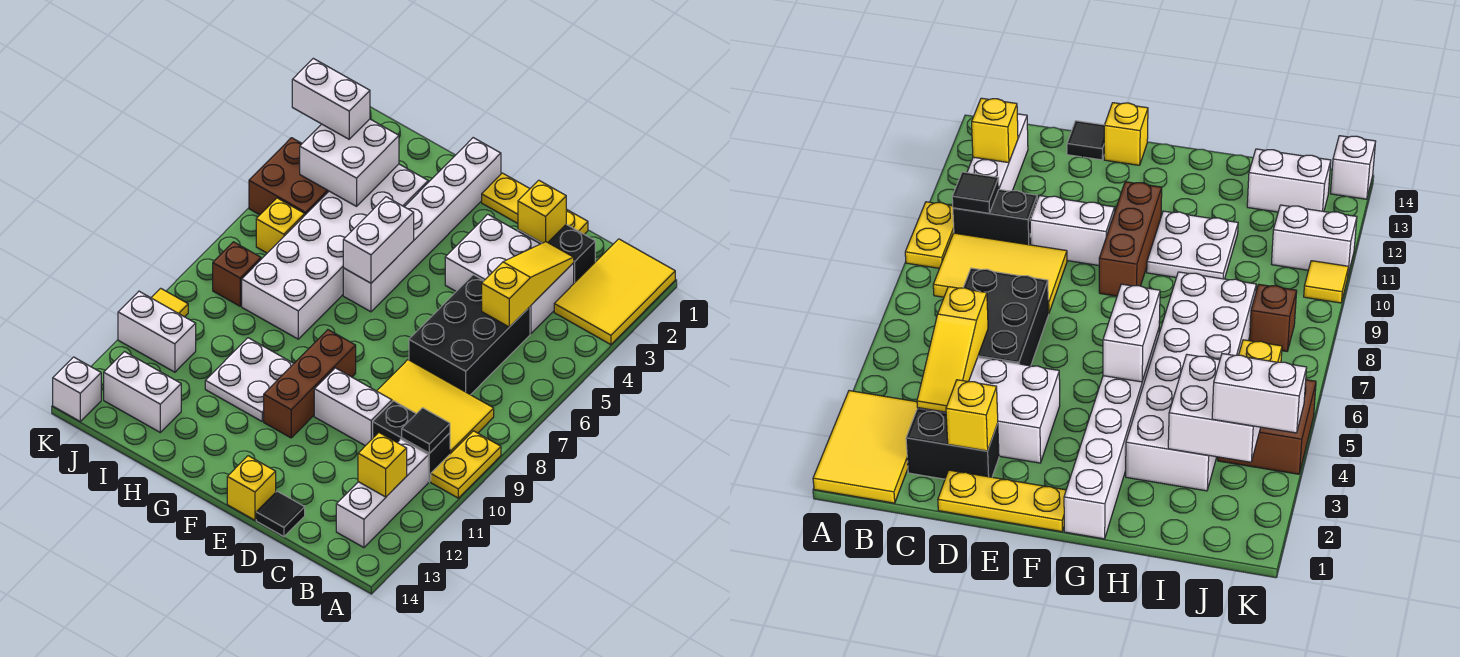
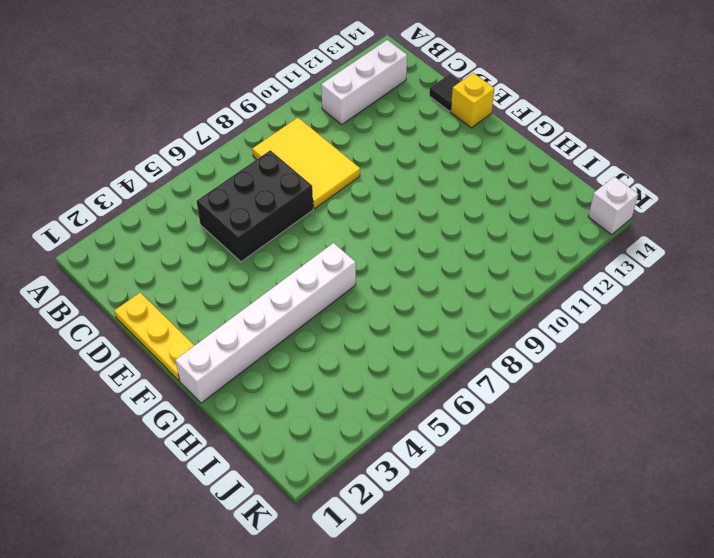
none -> yellow 2x3 tile [554,239,675,345]
none -> yellow 1x2 plate [431,431,501,498]
none -> black 1x2 brick [373,401,450,482]
none -> black 1x2 brick [518,224,595,283]

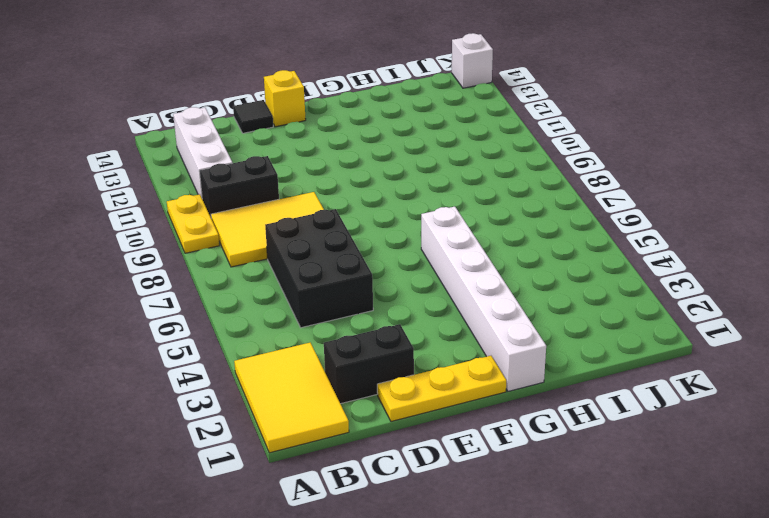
none -> white 2x3 brick [445,214,574,334]
none -> white 1x2 brick [314,368,392,446]
none -> brown 1x3 brick [264,330,356,438]
none -> white 2x2 plate [205,338,294,421]

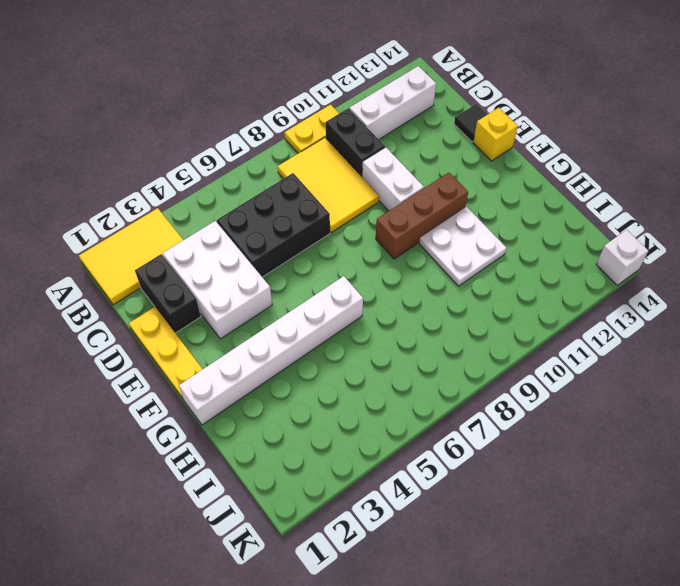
none -> white 2x6 brick [242,164,428,339]
none -> white 1x2 brick [104,352,181,432]
none -> brown 2x2 brick [249,138,329,215]
none -> yellow 1x1 brick [256,198,305,253]

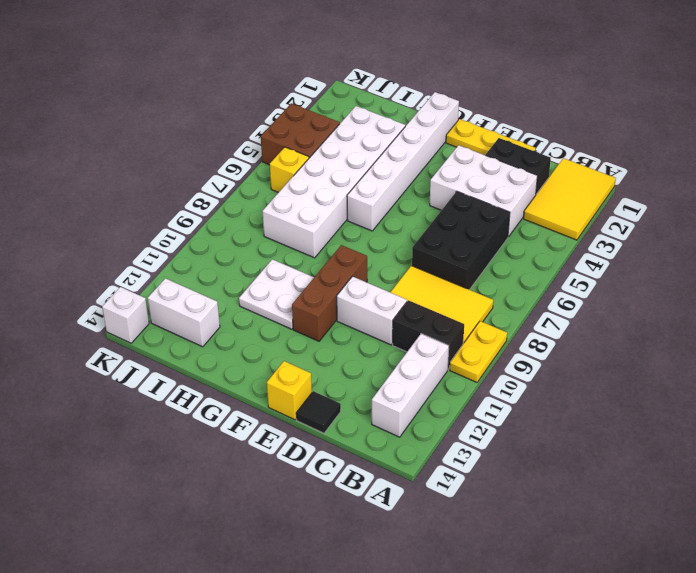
none -> brown 1x1 brick [213,242,261,306]
none -> white 1x2 brick [118,291,196,372]
none -> yellow 1x1 tile [152,288,188,317]
none -> black 1x1 tile [402,408,450,453]

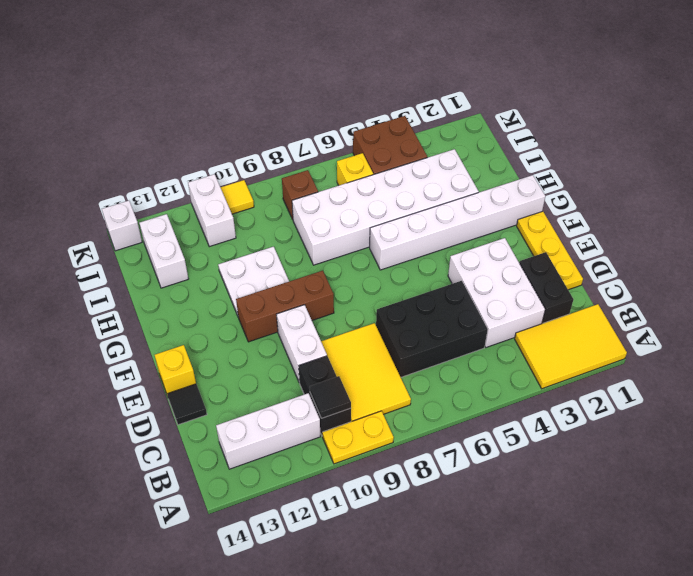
none -> yellow 1x1 brick [358,433,407,497]
none -> yellow 1x3 slope [482,242,574,327]
none -> yellow 1x1 brick [518,180,566,243]
none -> white 1x2 brick [343,197,414,283]

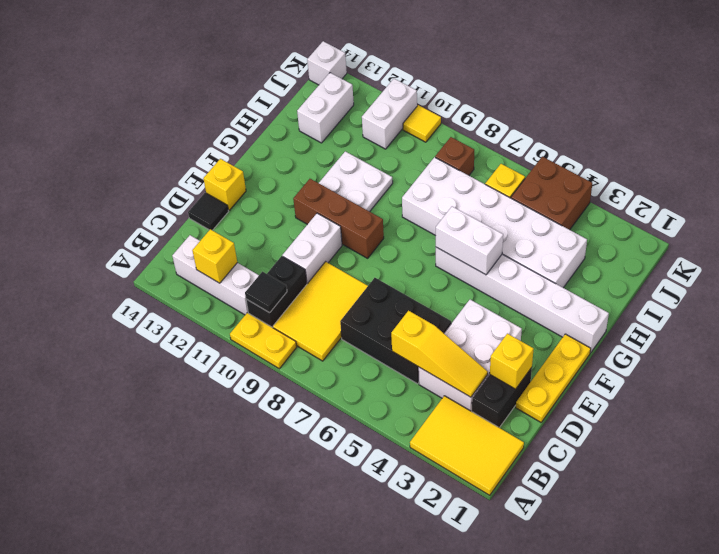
none -> white 2x2 brick [300,119,399,206]
none -> white 1x2 brick [292,58,370,139]

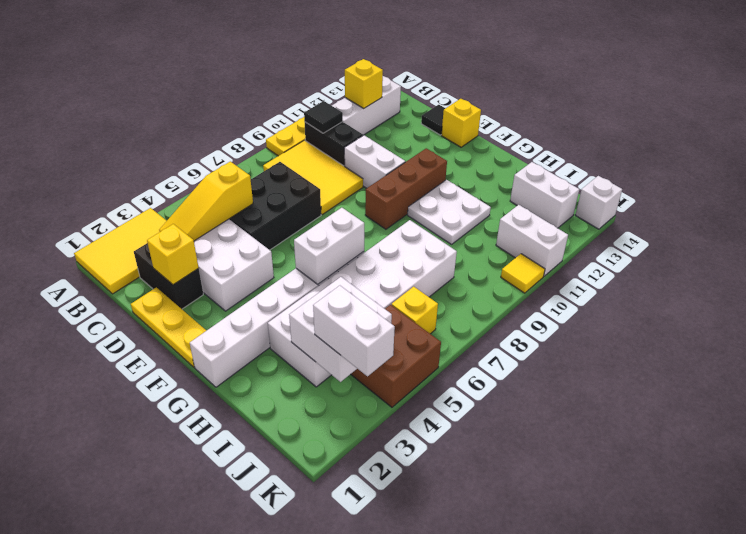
none -> brown 1x1 brick [213,242,261,306]

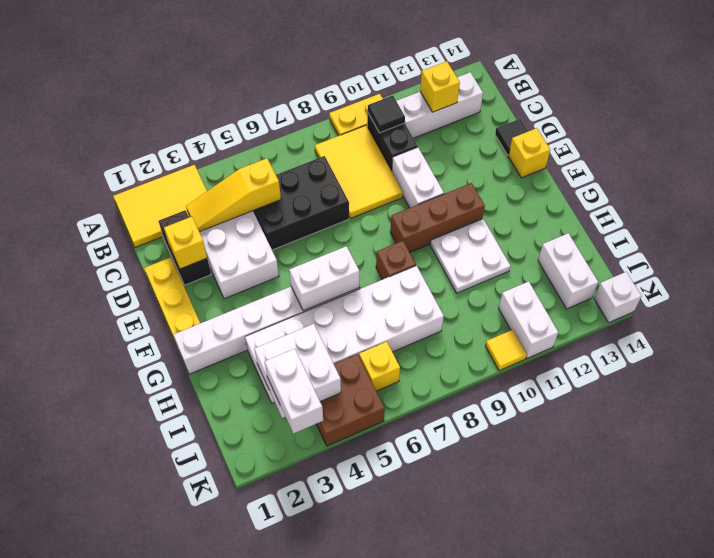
brown 1x1 brick [376,241,416,280] -> brown 1x1 brick moved to [213,242,261,306]

